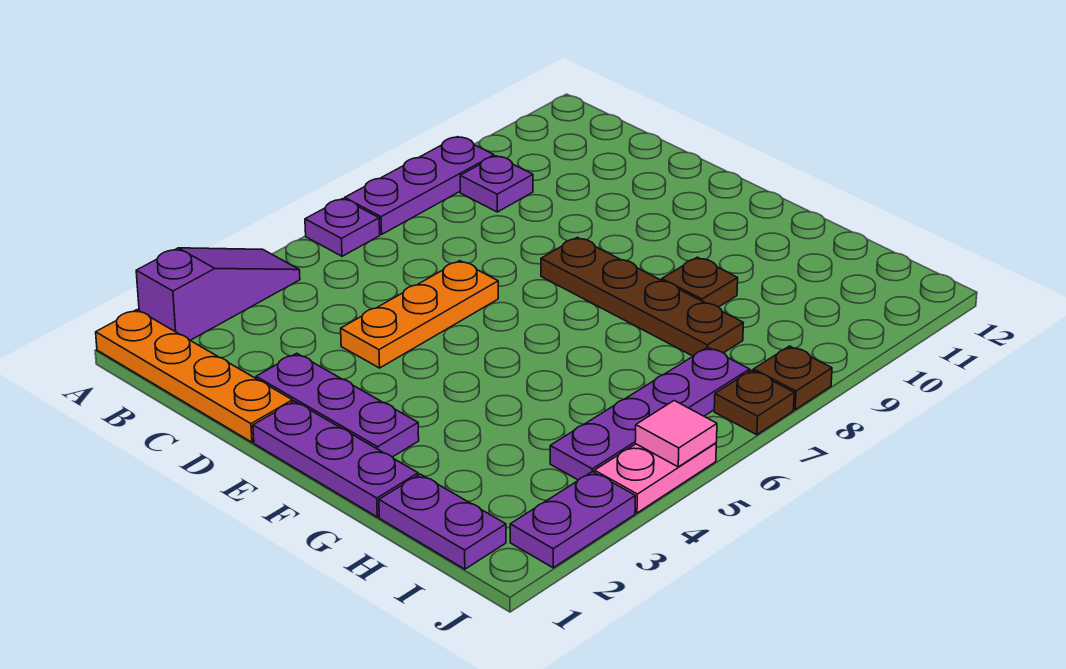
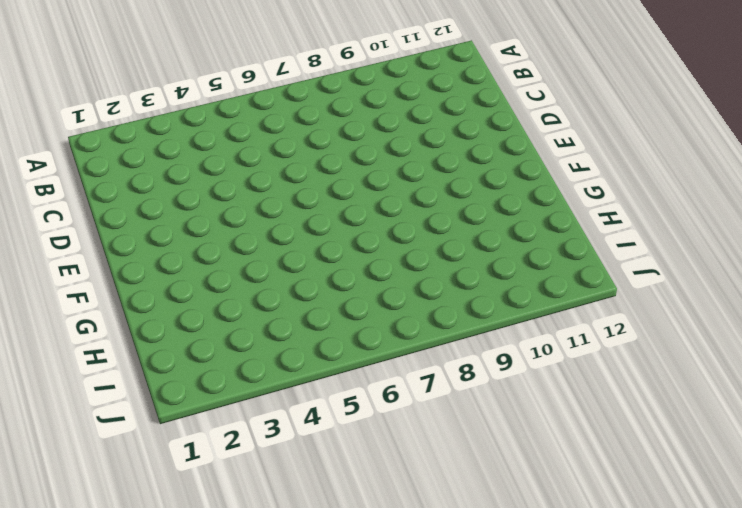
none -> orange 1x4 plate [96,310,293,442]
none -> purple 1x3 slope [136,248,300,340]
none -> purple 1x1 plate [305,199,380,256]

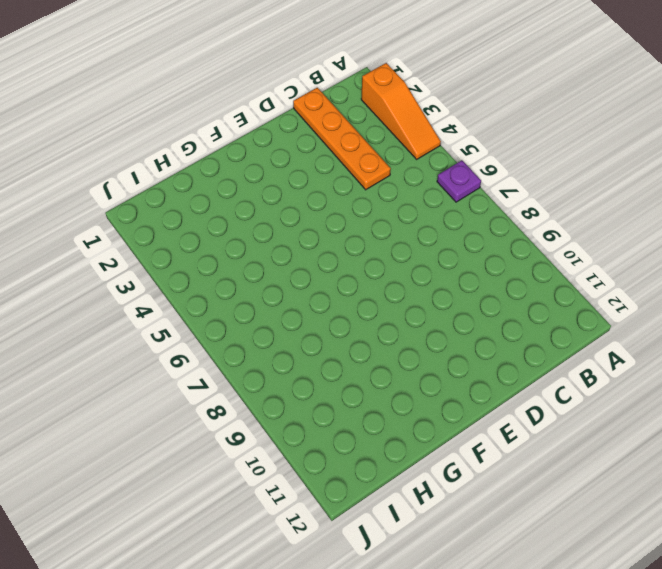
orange 1x3 slope [361,63,441,159] -> purple 1x3 slope [136,248,300,340]
orange 1x4 plate [293,88,391,190] -> orange 1x4 plate turned to [96,310,293,442]
none -> purple 1x3 plate [345,137,494,234]
none -> purple 1x1 plate [460,156,533,212]
none -> purple 1x3 plate [256,353,419,457]

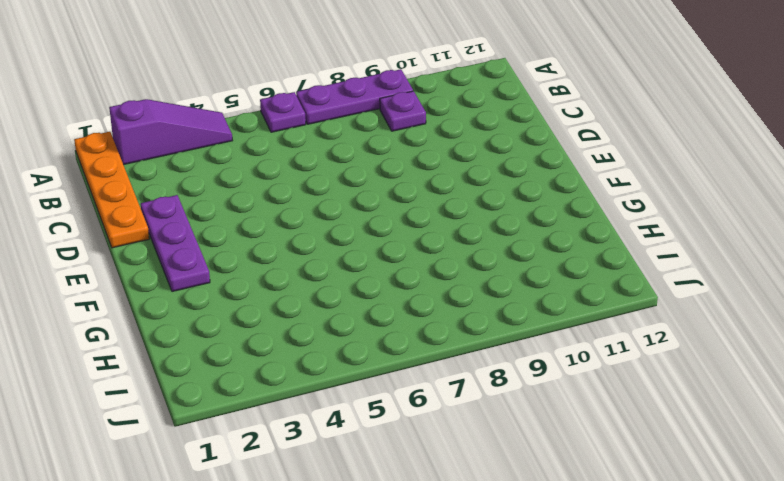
none -> orange 1x3 plate [341,261,498,368]
none -> purple 1x3 plate [253,401,418,517]
none -> brown 1x4 plate [541,237,743,356]

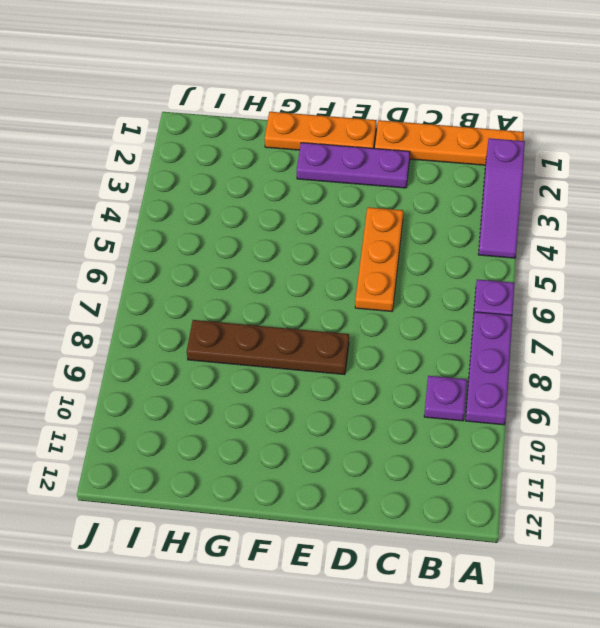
orange 1x3 plate [265,112,377,150] -> purple 1x3 plate [253,401,418,517]
none -> brown 1x1 plate [662,257,738,307]
none -> purple 1x2 plate [379,474,506,569]
none -> purple 1x4 plate [550,347,750,480]

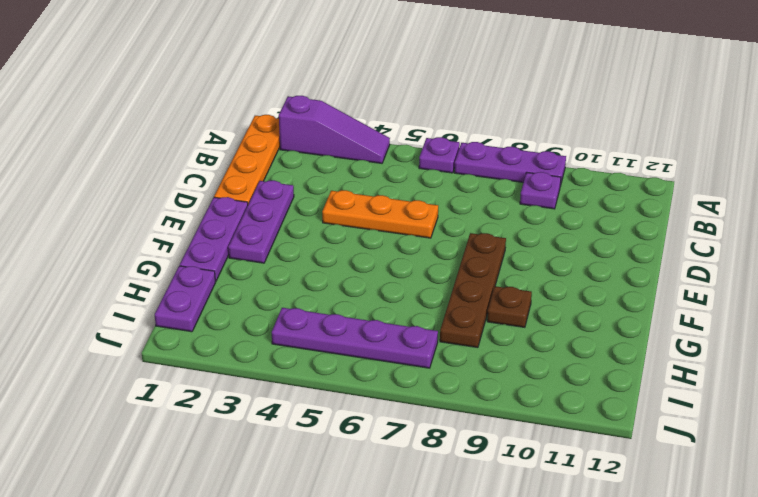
none -> purple 1x2 plate [510,471,635,568]
none -> pink 1x2 plate [594,443,716,513]
none -> brown 1x1 plate [714,370,794,435]

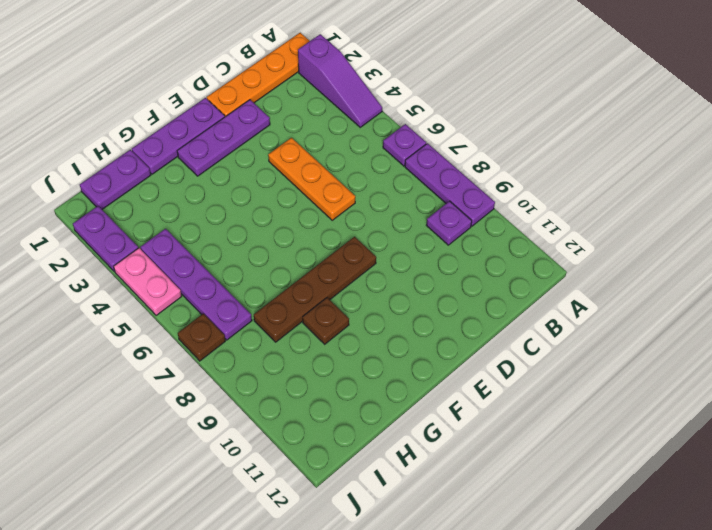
none -> brown 1x1 plate [753,346,832,409]
none -> pink 1x1 tile [635,401,717,467]

